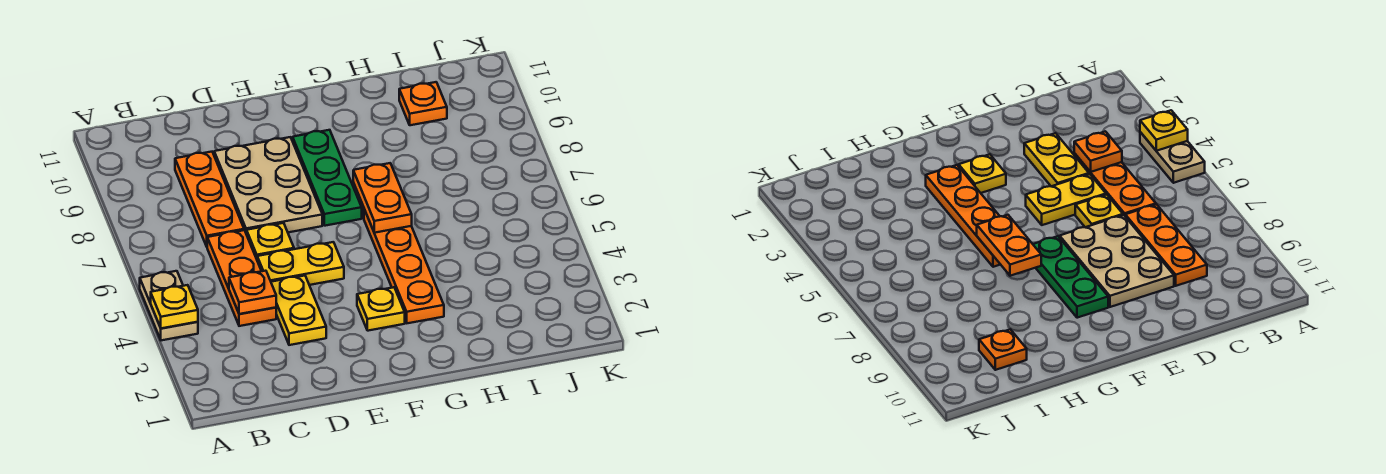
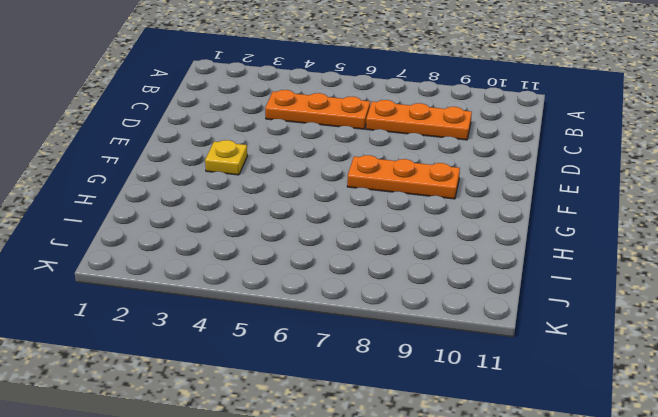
orange 1x3 plate [347,155,460,199] -> green 1x3 plate [293,130,362,226]
none -> tan 1x2 plate [140,271,198,340]
none -> yellow 1x2 plate [271,276,326,345]
none -> yellow 1x2 plate [257,242,344,285]

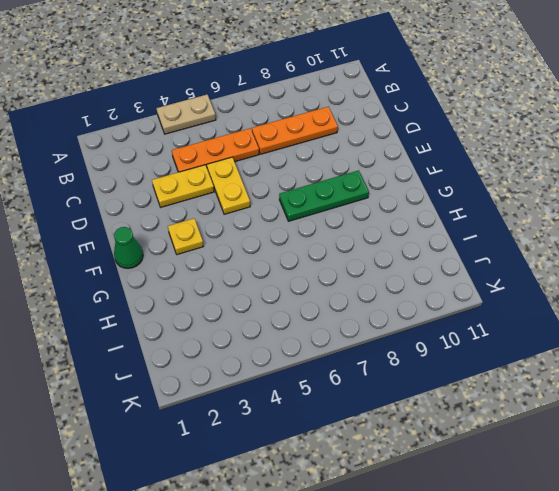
green 1x1 cone [114,227,143,269] -> none
none -> yellow 1x1 plate [247,223,294,259]
none -> tan 2x3 plate [214,137,322,234]
none -> orange 1x4 plate [364,209,444,323]

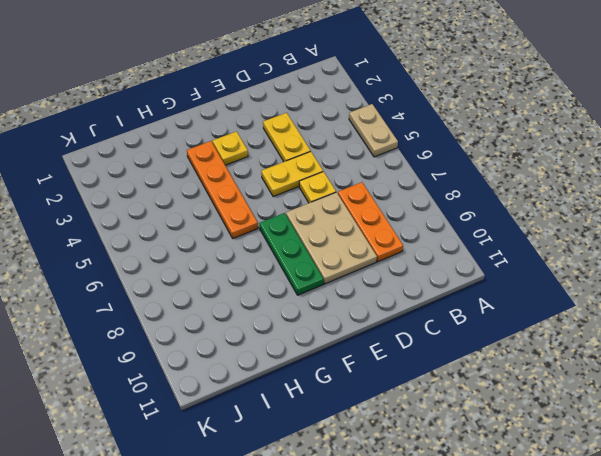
none -> orange 1x3 plate [207,230,276,326]
none -> orange 1x1 plate [399,82,447,125]
none -> yellow 1x1 plate [151,285,198,328]

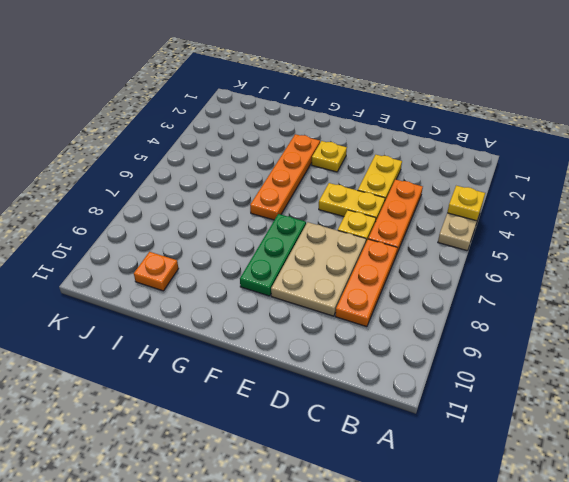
none -> orange 1x1 plate [229,271,276,314]
none -> orange 1x2 plate [353,163,412,233]

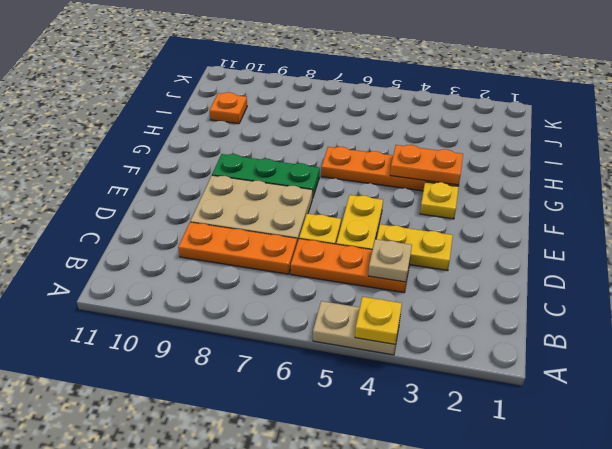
tan 1x1 plate [368,239,412,282] -> orange 1x1 plate [229,271,276,314]
orange 1x2 plate [390,145,463,185] -> orange 1x2 plate moved to [353,163,412,233]

